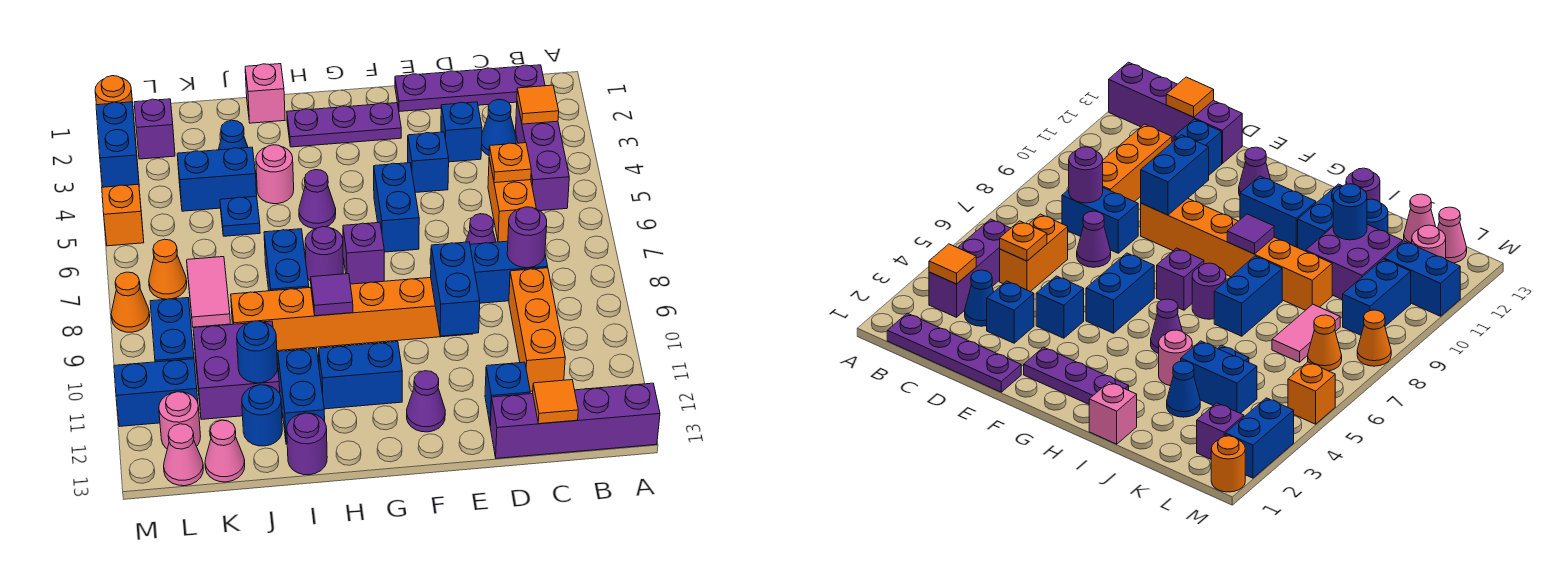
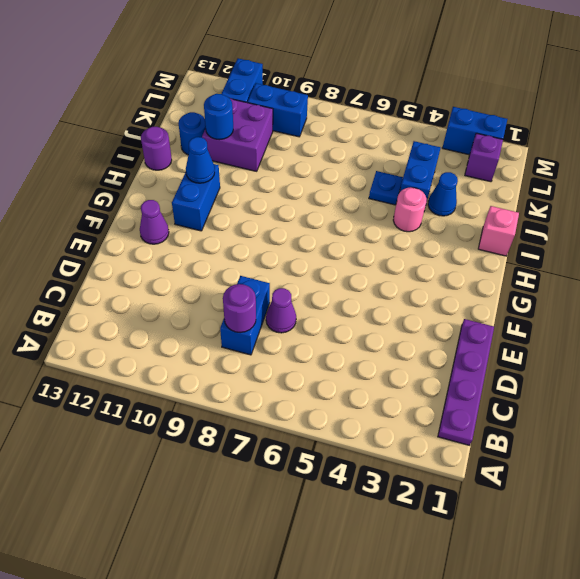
blue 1x1 cone [186,137,215,183] -> blue 1x1 cone moved to [481,99,516,155]
none -> purple 1x4 brick [490,383,660,458]
none -> purple 1x3 brick [516,102,569,211]
none -> orange 1x2 brick [488,158,536,242]
none -> orange 1x3 brick [509,268,565,391]

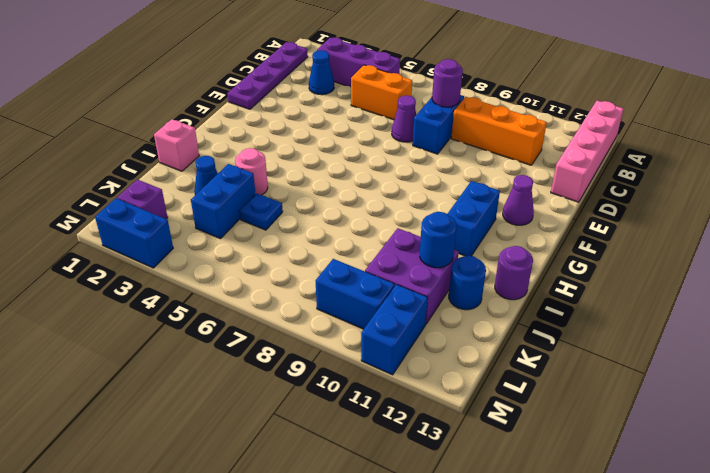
pink 1x4 brick [551,101,624,202] -> purple 1x4 brick [490,383,660,458]
none -> blue 1x1 brick [441,102,482,162]
none -> blue 1x1 brick [485,362,530,426]
none -> blue 1x1 brick [408,132,449,192]
none -> orange 1x6 brick [231,278,469,351]

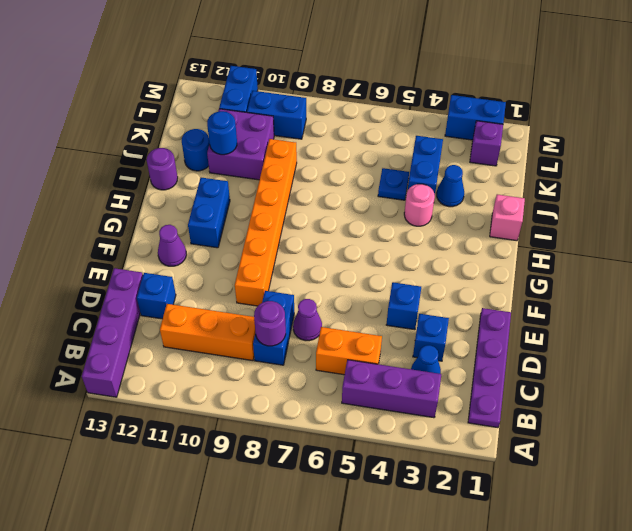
none -> purple 1x3 plate [287,103,401,147]
none -> blue 1x2 brick [374,163,419,252]
none -> purple 1x1 brick [343,222,384,284]
none -> purple 1x1 cone [299,170,336,229]

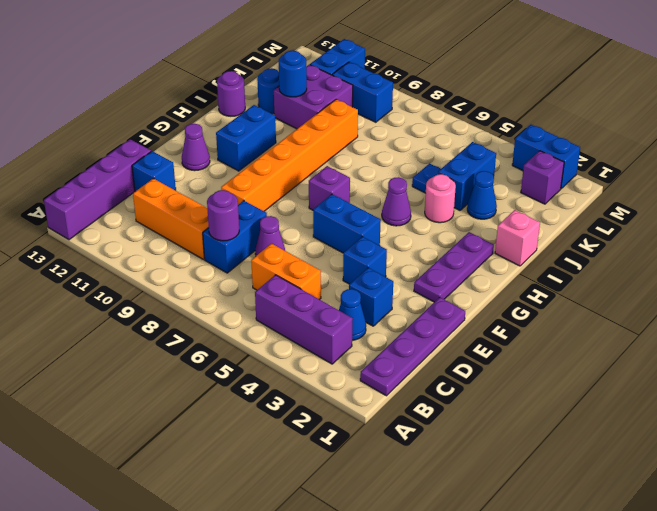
none -> purple 1x1 round brick [305,227,343,281]
none -> blue 1x2 brick [264,229,309,291]
none -> blue 1x2 brick [278,349,325,444]
none -> pink 1x2 tile [187,257,230,327]

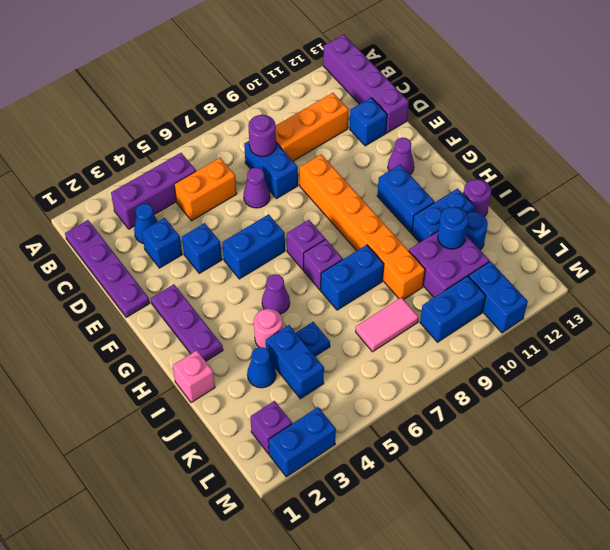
purple 1x1 brick [304,239,343,290] -> purple 1x1 round brick [305,227,343,281]
none -> pink 1x1 cone [205,420,245,482]
none -> orange 1x1 cone [149,239,187,299]
none -> pink 1x1 round brick [159,392,201,449]
none -> pink 1x1 cone [164,424,203,486]

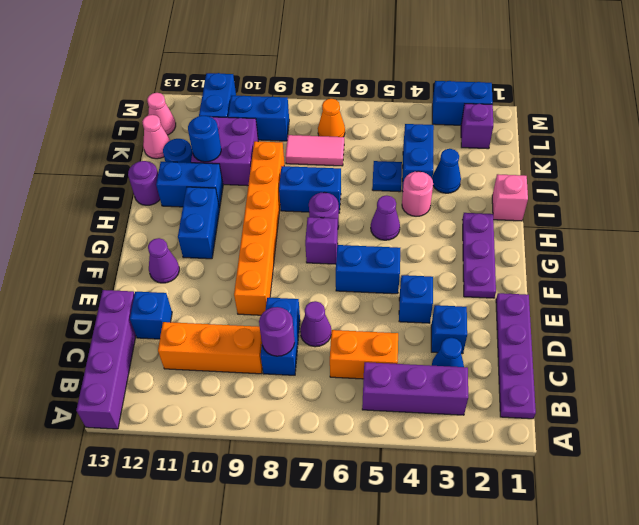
none -> pink 1x1 round brick [159,392,201,449]
none -> orange 1x1 round brick [95,76,133,105]
none -> orange 1x1 brick [102,184,144,246]
none -> orange 1x1 cone [111,272,150,332]

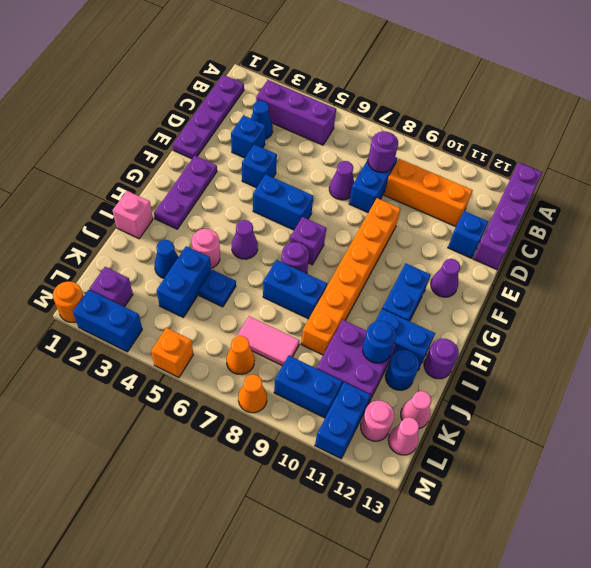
none -> orange 1x2 brick [488,158,536,242]
none -> orange 1x1 tile [517,85,559,124]
none -> orange 1x1 plate [489,143,531,183]
none -> orange 1x1 tile [533,380,578,424]

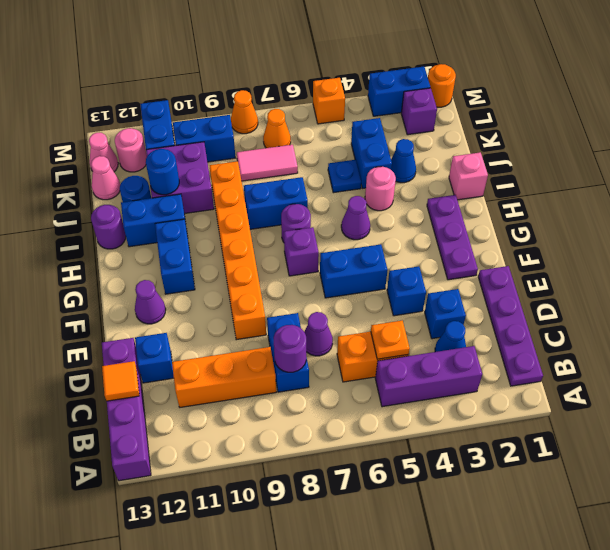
none -> orange 1x1 tile [517,85,559,124]
none -> blue 1x2 brick [431,242,480,336]
none -> purple 1x1 tile [311,274,353,316]

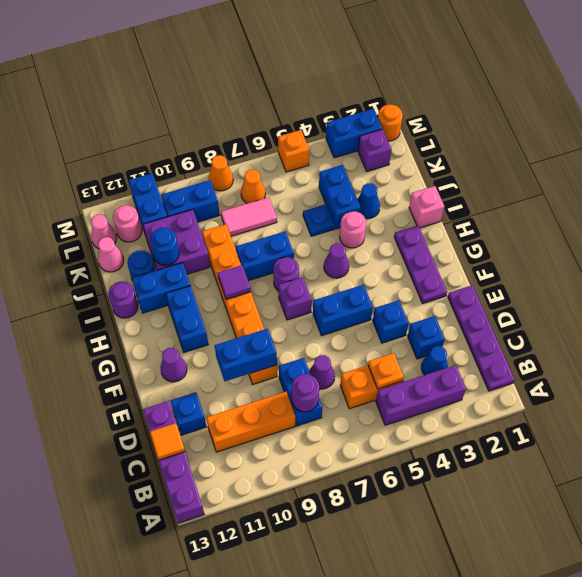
none -> orange 1x1 tile [517,85,559,124]

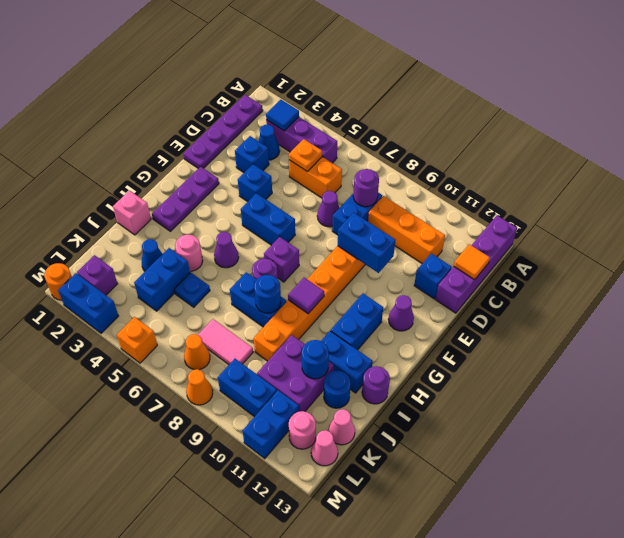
blue 1x1 tile [266,100,299,131] -> orange 1x1 tile [517,85,559,124]
blue 1x1 round brick [254,275,281,313] -> none

